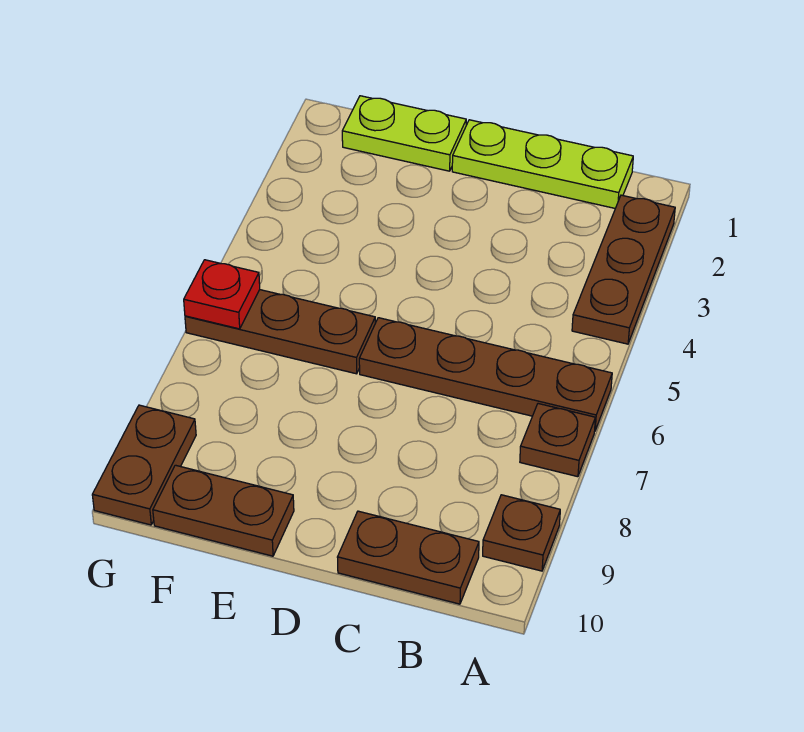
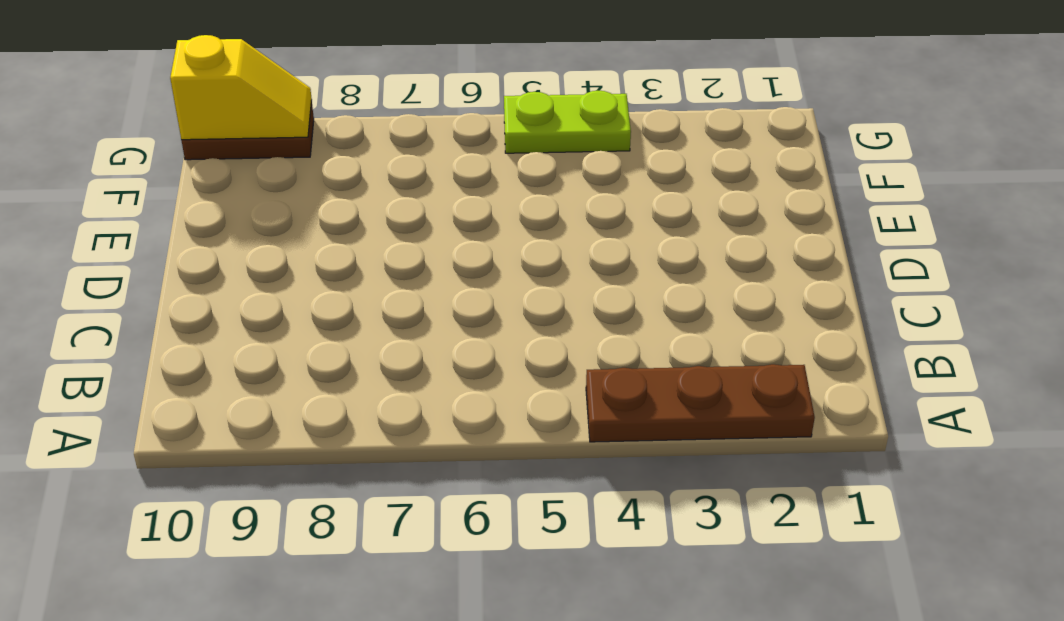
lime 1x2 plate [504,91,631,153] -> lime 1x2 plate turned to [342,96,466,171]
yellow 1x2 slope [170,35,312,140] -> none
none -> brown 1x4 plate [359,318,612,430]
none -> brown 1x1 plate [520,404,595,477]

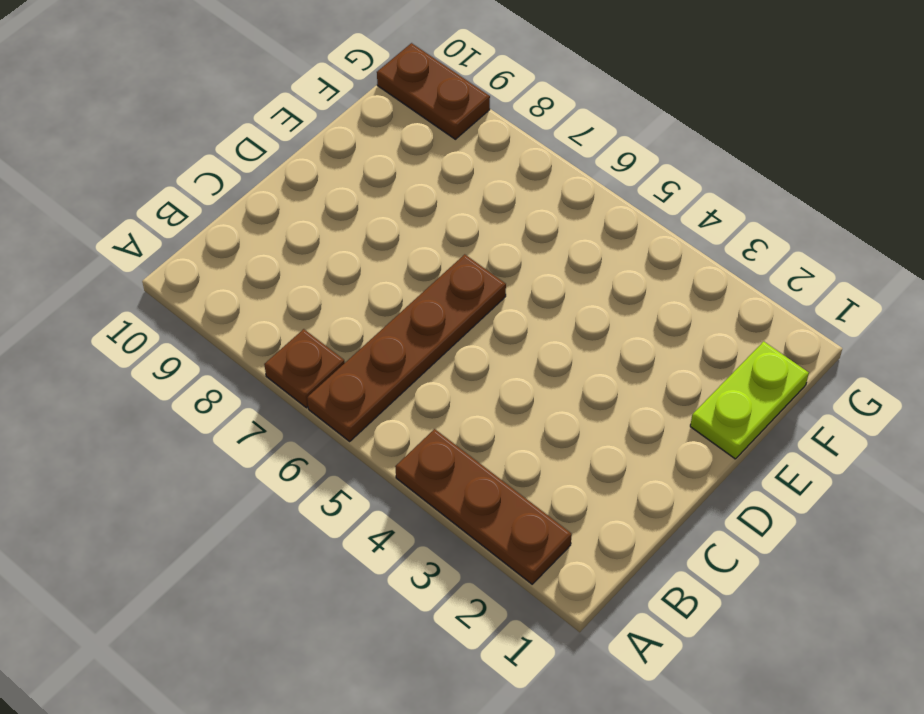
none -> brown 1x1 plate [483,495,560,571]
none -> lime 1x3 plate [452,120,633,208]

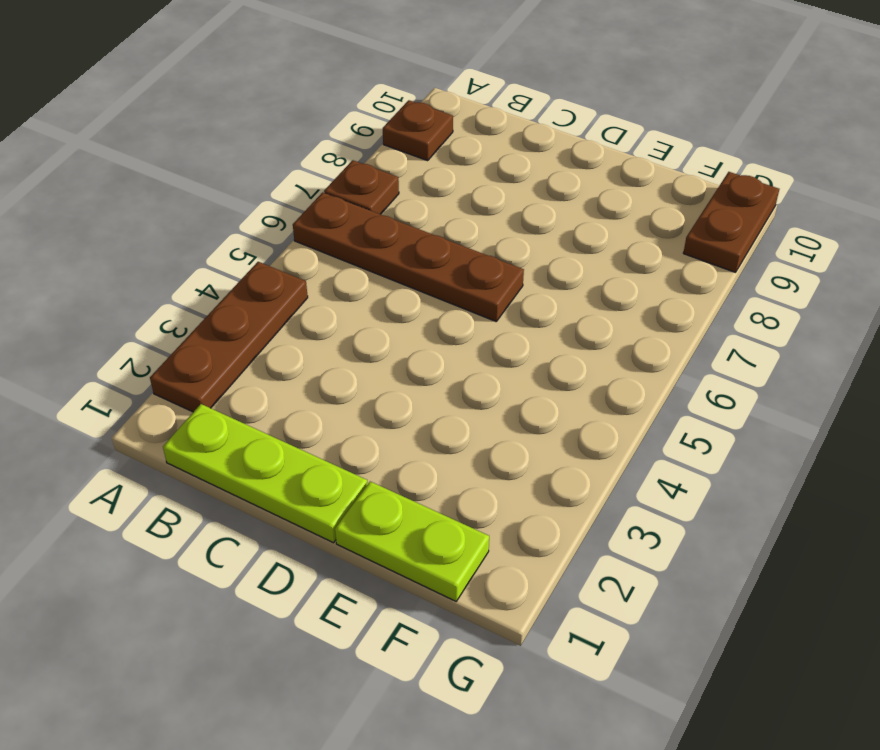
none -> brown 1x2 plate [337,511,479,604]
none -> brown 1x3 plate [185,290,375,374]

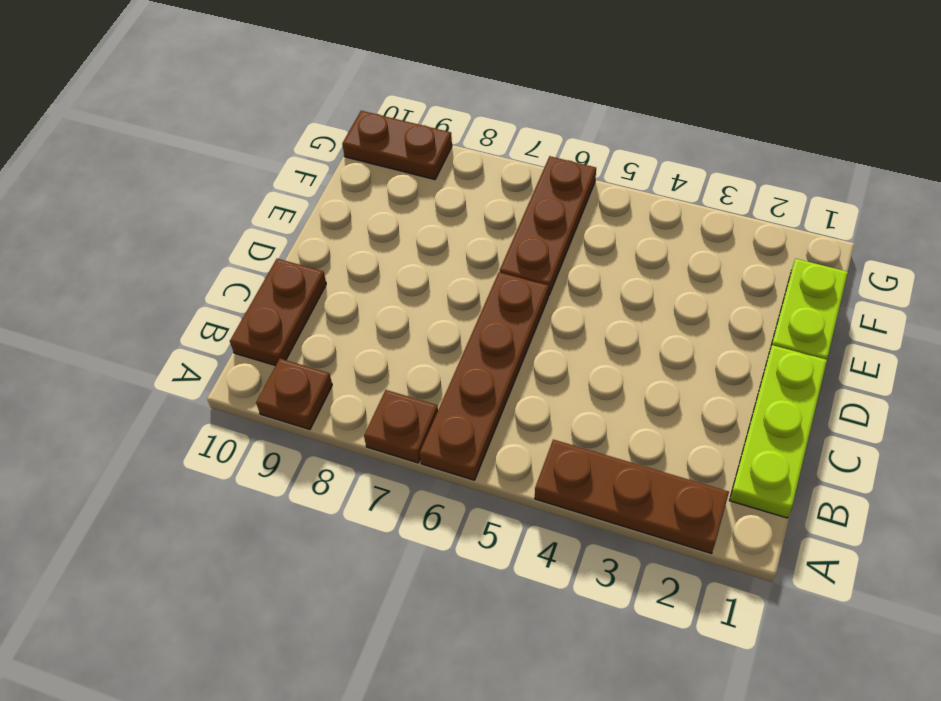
none -> brown 1x2 plate [153,465,294,556]
none -> red 1x1 plate [184,260,260,329]

